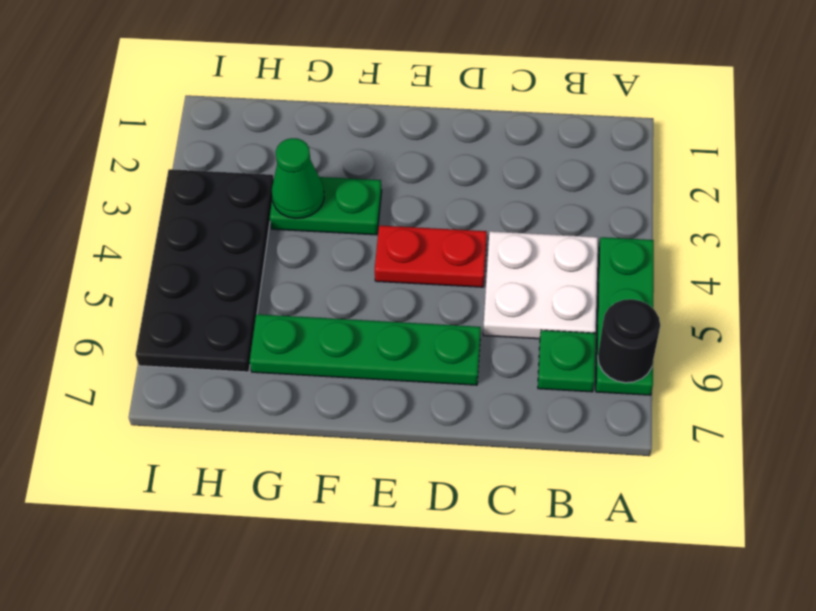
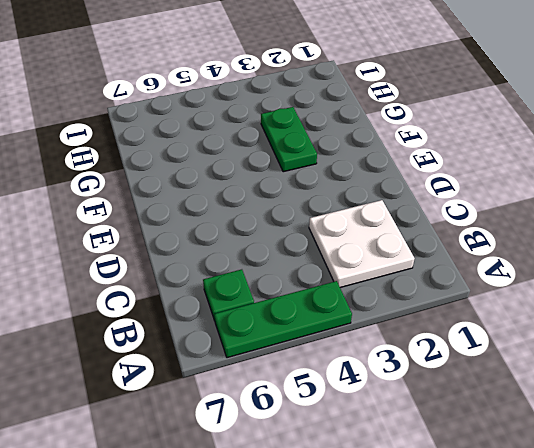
white 2x2 plate [309,200,415,288] -> white 2x2 plate moved to [483,231,598,339]
none -> red 1x2 plate [375,226,487,287]
none -> green 1x4 plate [250,314,481,385]

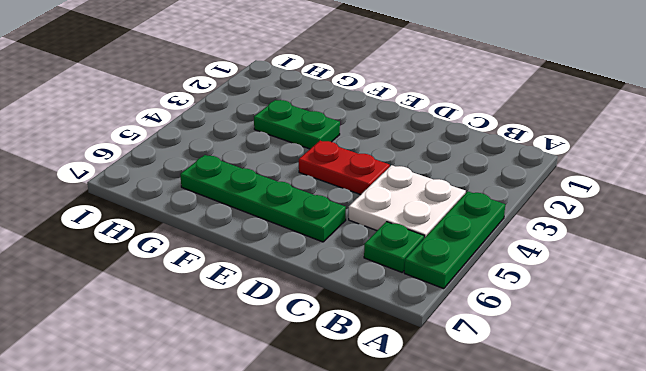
none -> black 2x4 plate [135,169,274,372]
none -> black 1x1 round brick [598,299,660,383]

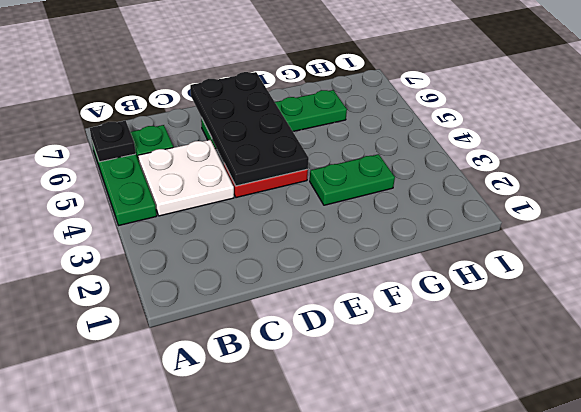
black 1x1 plate [90,121,136,162] -> black 1x1 round brick [598,299,660,383]
black 2x4 plate [190,72,309,186] -> black 2x4 plate moved to [135,169,274,372]
none -> green 1x1 cone [272,138,324,219]

